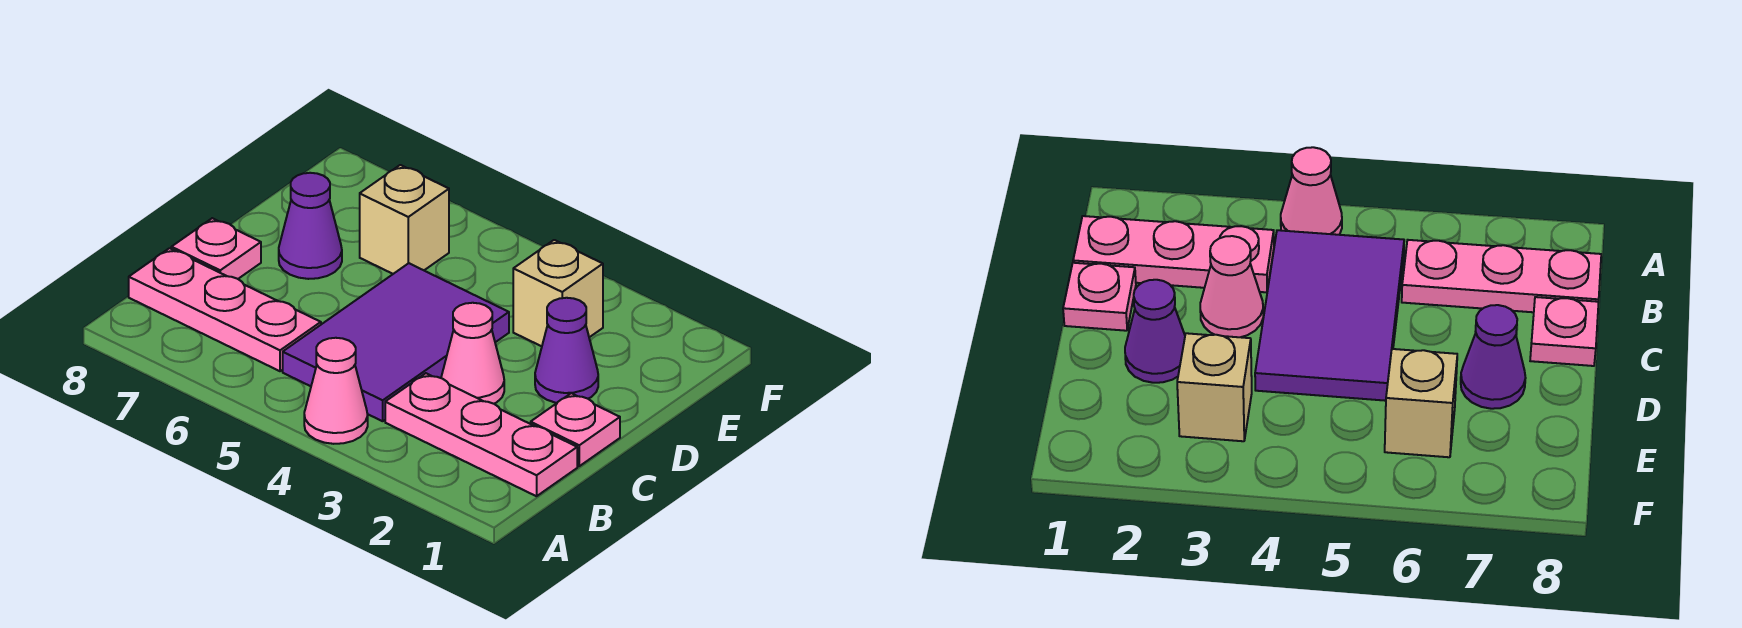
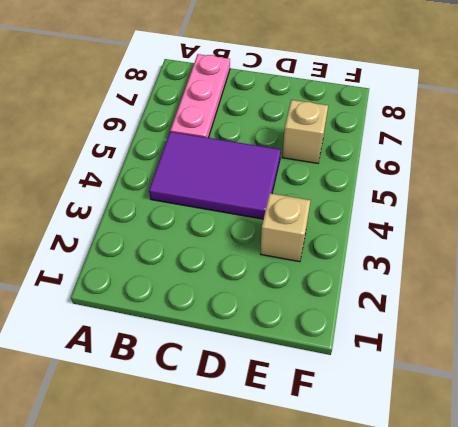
none -> pink 1x1 cone [304,338,368,444]
none -> pink 1x3 plate [385,373,577,496]

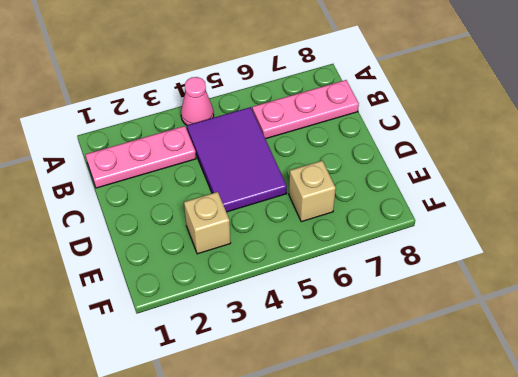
none -> pink 1x1 plate [531,393,620,466]
none -> pink 1x1 cone [441,303,504,404]

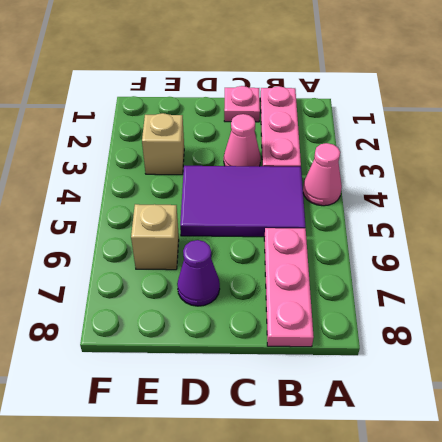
none -> pink 1x1 plate [171,218,261,279]
none -> purple 1x1 cone [535,298,598,403]

